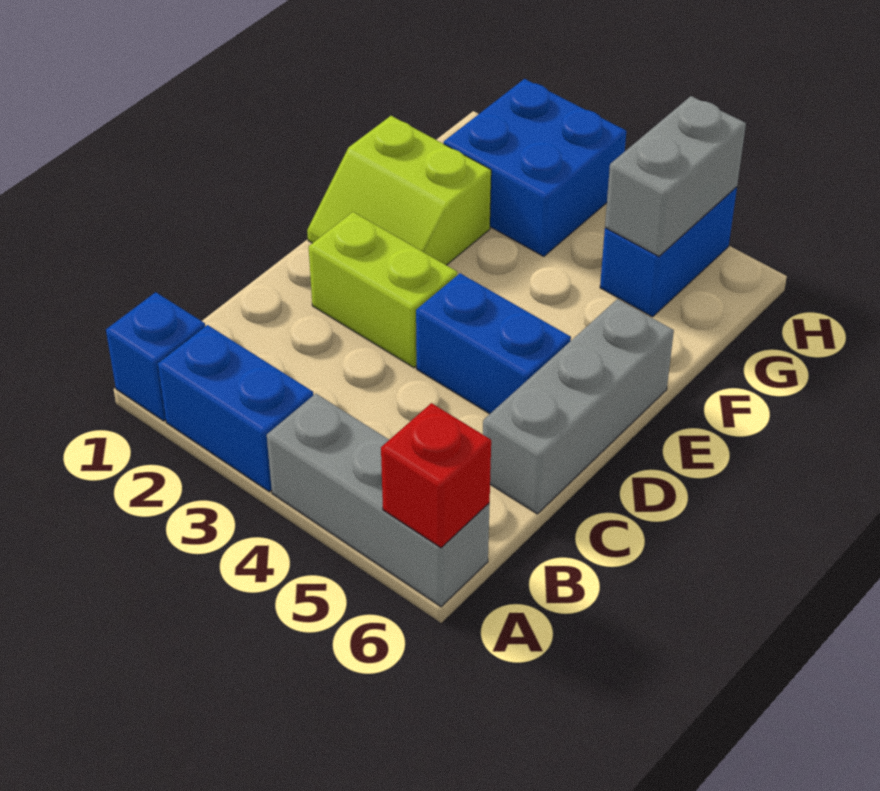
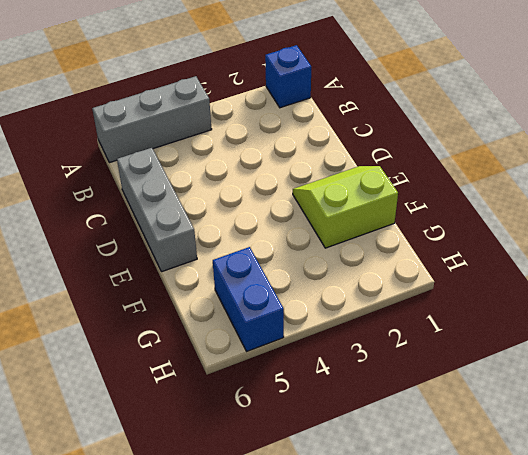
none -> blue 1x2 brick [158,325,313,492]
none -> lime 1x2 brick [309,212,457,368]

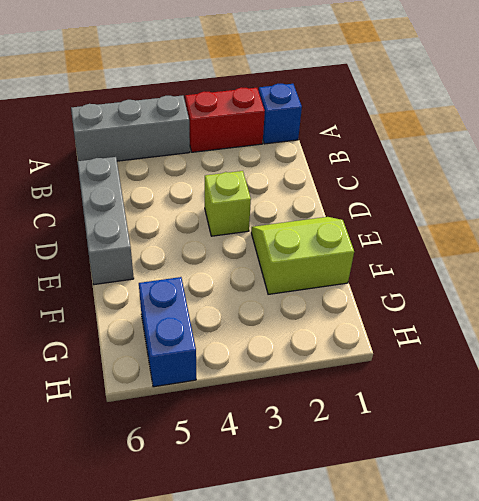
red 1x2 brick [185,87,265,152] -> blue 1x2 brick [158,325,313,492]
lime 1x1 brick [205,171,251,236] -> lime 1x2 brick [309,212,457,368]
none -> blue 1x2 brick [416,273,571,414]
none -> blue 2x2 brick [444,79,626,256]

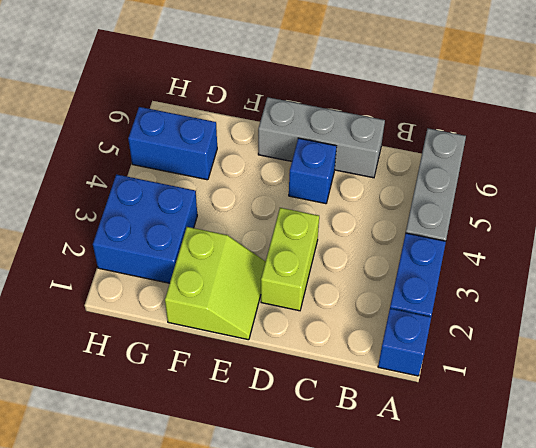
blue 1x1 brick [289,138,337,204] -> blue 1x2 brick [416,273,571,414]
none -> red 1x1 brick [381,403,491,548]
none -> grey 1x2 brick [605,96,746,256]

